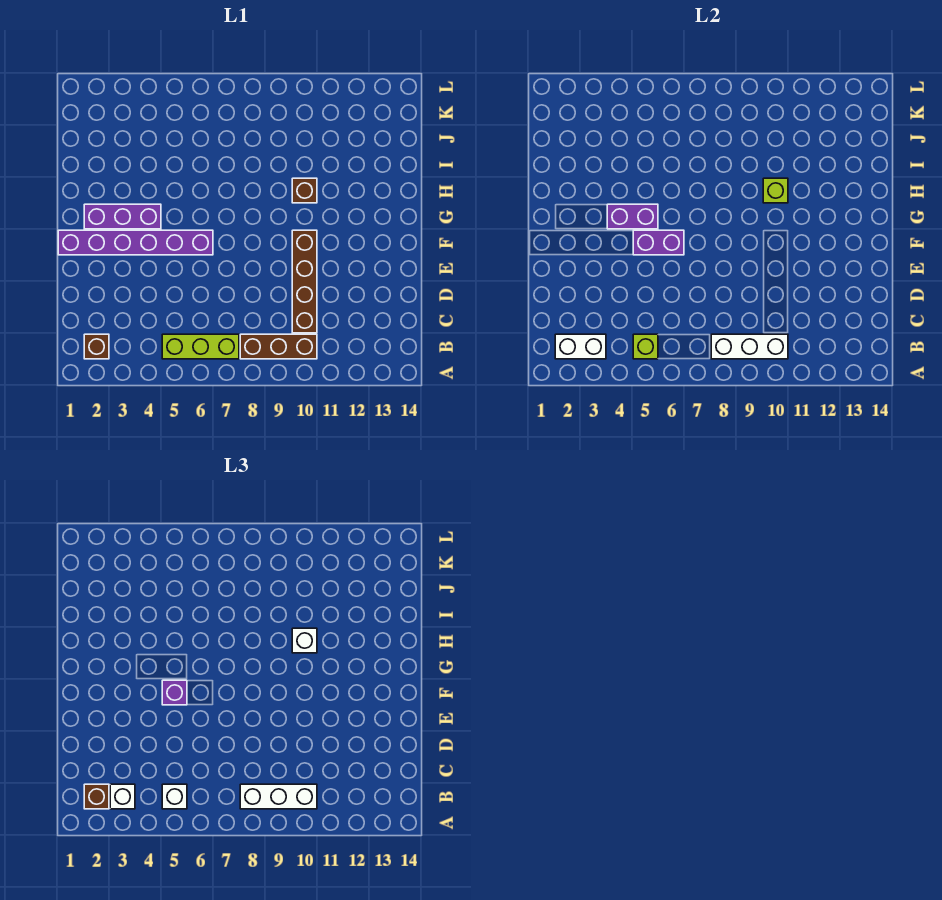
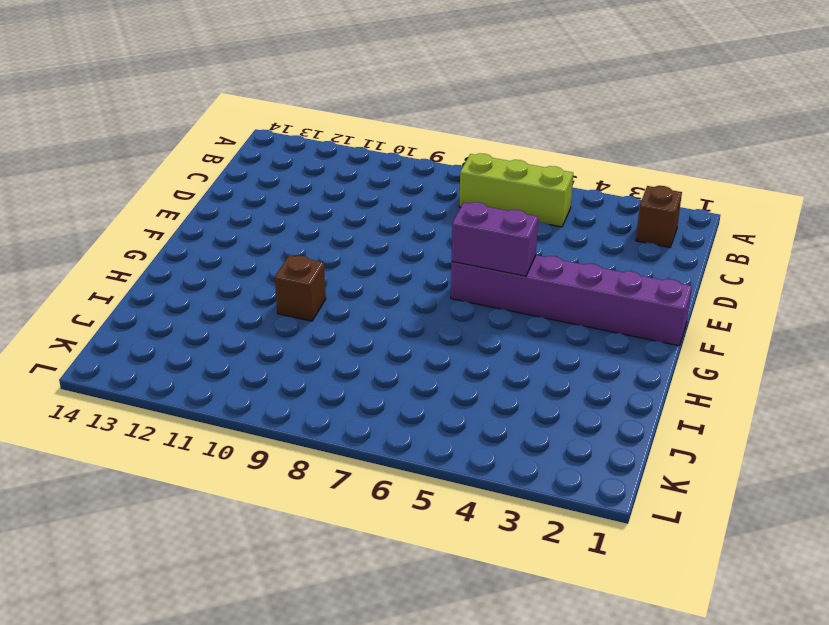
none -> brown 1x3 brick [240,334,317,359]
none -> brown 1x4 brick [292,230,317,333]
none -> purple 1x3 brick [84,204,161,229]

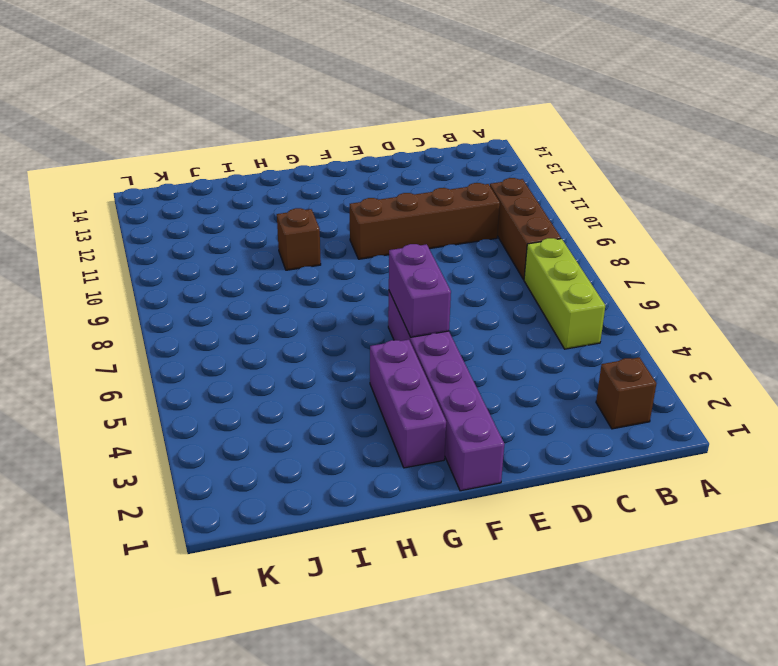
none -> white 1x2 brick [555,334,606,359]
none -> lime 1x1 brick [633,334,658,359]
none -> white 1x3 brick [711,334,788,359]

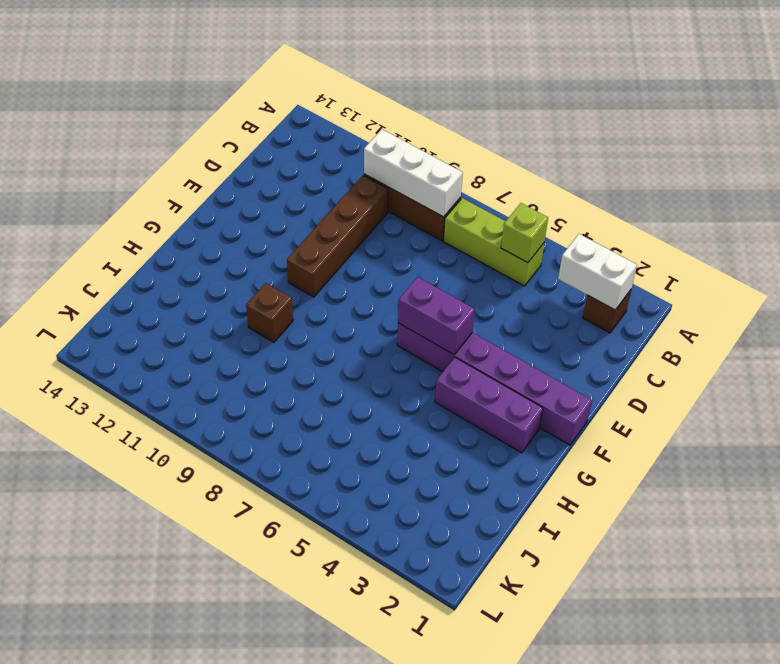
none -> purple 1x2 brick [607,204,658,229]
none -> lime 1x1 brick [763,178,788,203]
none -> brown 1x1 brick [84,784,109,809]

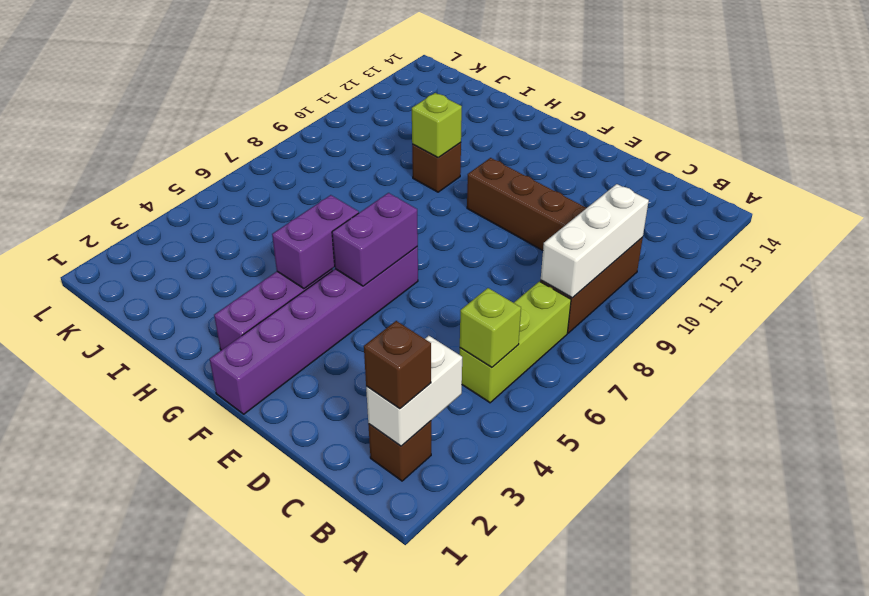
none -> white 1x1 brick [110,784,135,809]
none -> white 1x1 brick [162,784,187,809]
none -> white 1x3 brick [240,784,317,809]

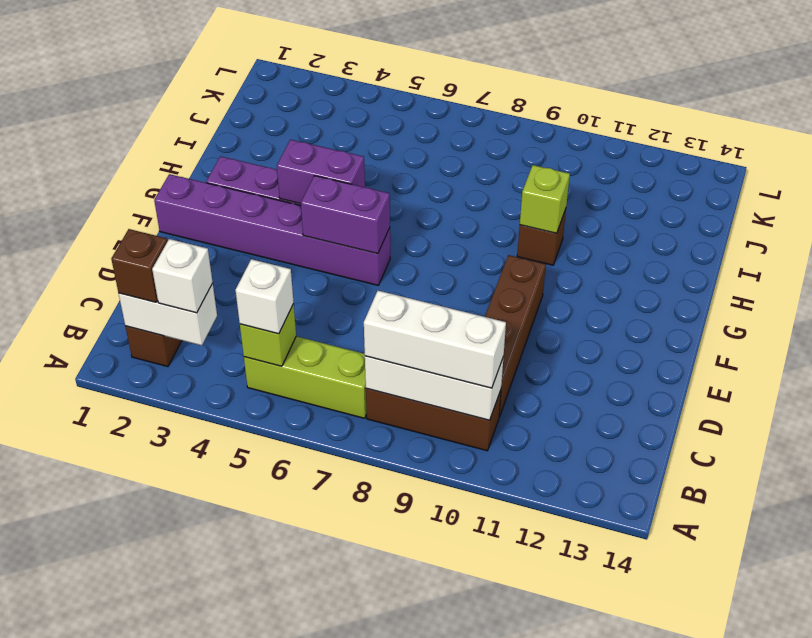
none -> purple 1x1 brick [162,680,187,705]
none -> white 1x1 brick [292,628,317,653]

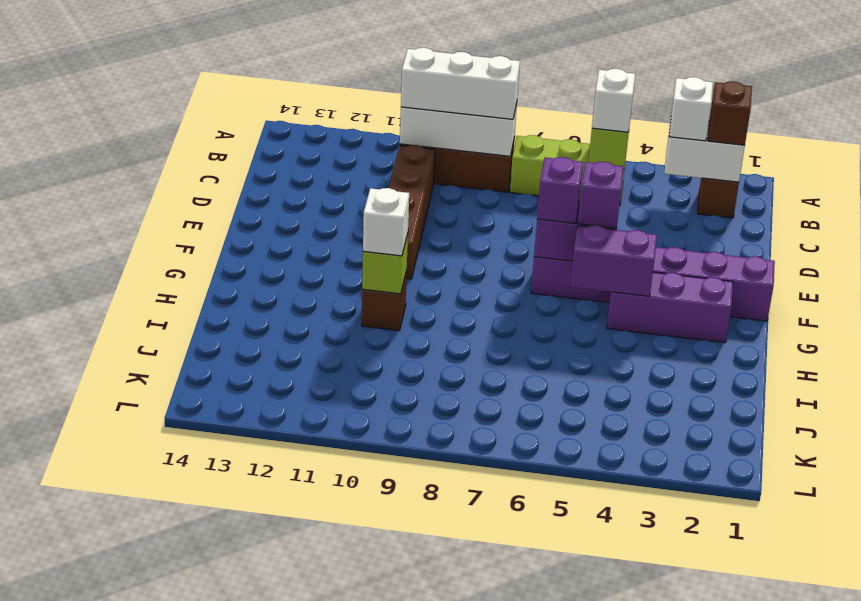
purple 1x1 brick [537,157,583,223] -> none

